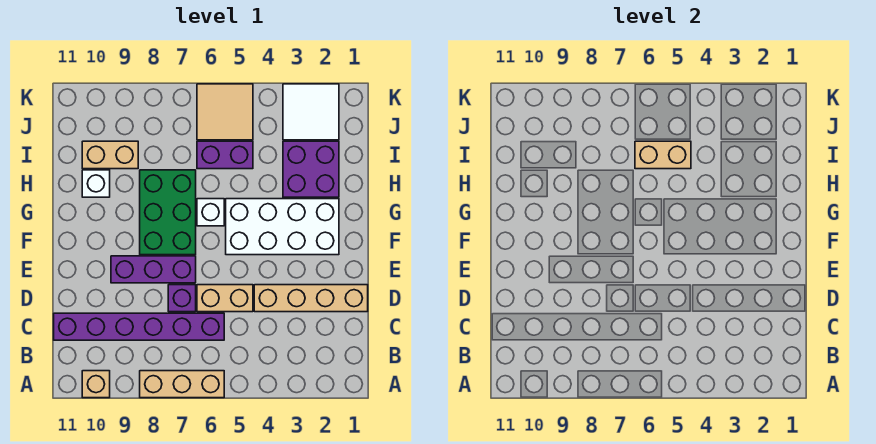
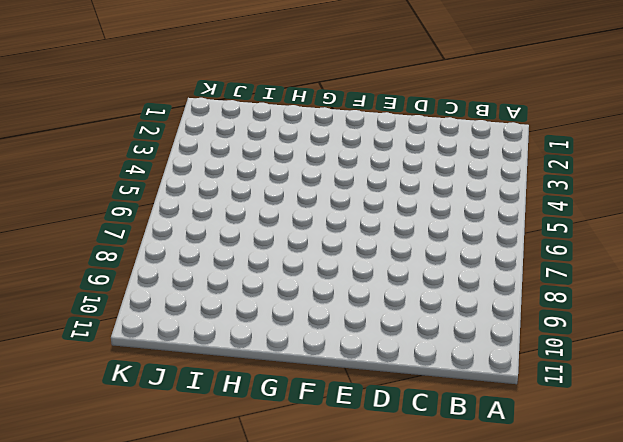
none -> tan 1x3 brick [140,371,224,398]
none -> tan 1x1 brick [82,371,110,398]
none -> purple 1x6 brick [54,313,224,340]

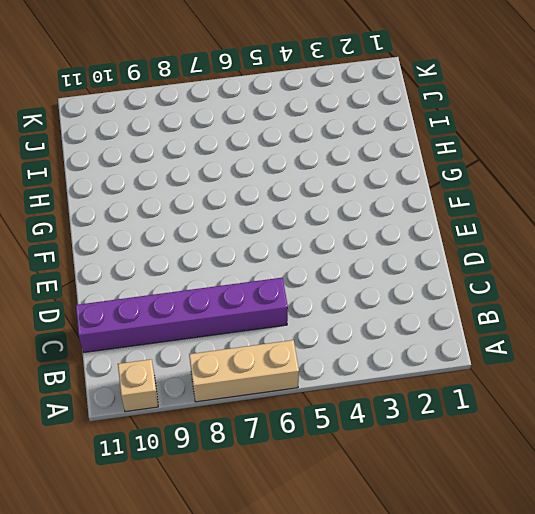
none -> tan 1x4 brick [254,285,368,312]
none -> tan 1x2 brick [197,285,253,312]
none -> purple 1x1 brick [168,285,196,312]

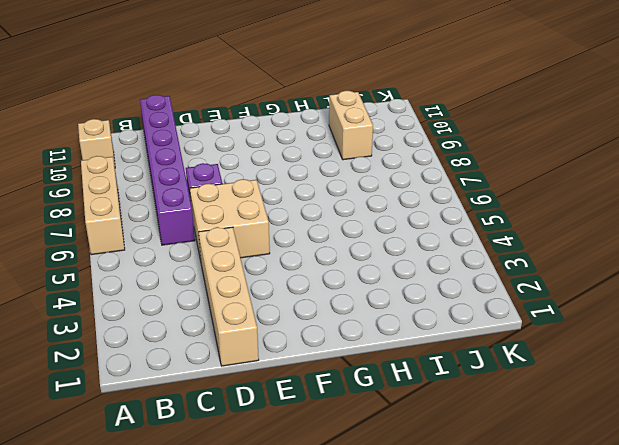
tan 2x2 brick [190,179,270,260] -> tan 1x2 brick [197,285,253,312]
none -> purple 1x3 brick [111,256,196,283]
none -> white 2x4 brick [226,199,339,255]
none -> green 2x3 brick [140,170,196,255]

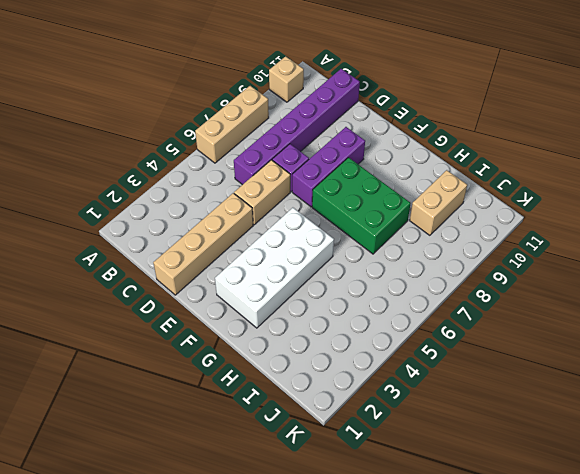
none -> white 1x1 brick [197,199,224,226]
none -> purple 2x2 brick [283,141,339,197]
none -> white 1x1 brick [82,170,110,197]

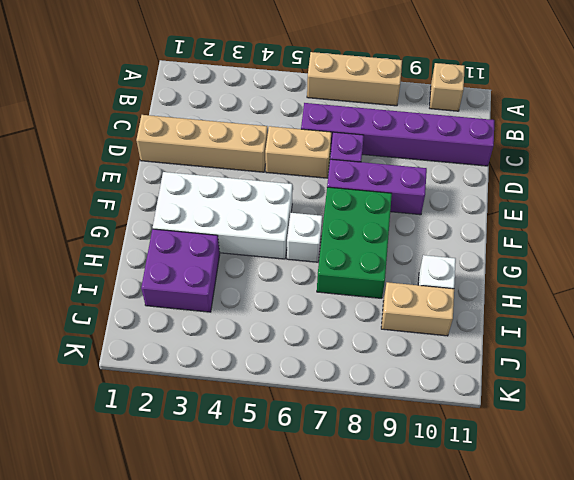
none -> purple 1x2 brick [197,141,253,169]
none -> white 2x2 tile [283,84,339,140]
none -> tan 2x2 tile [197,84,253,140]

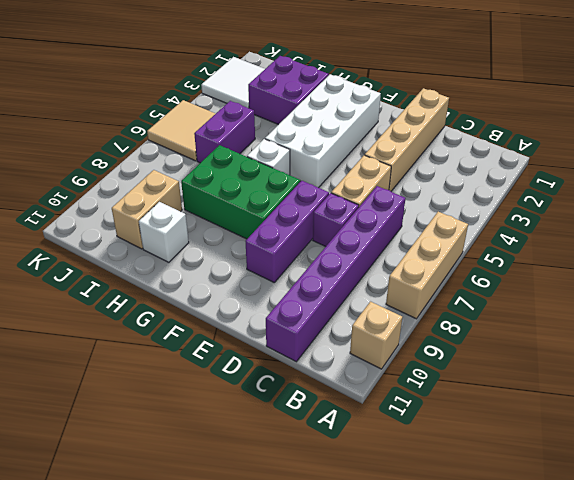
none -> tan 1x2 brick [635,141,691,169]

